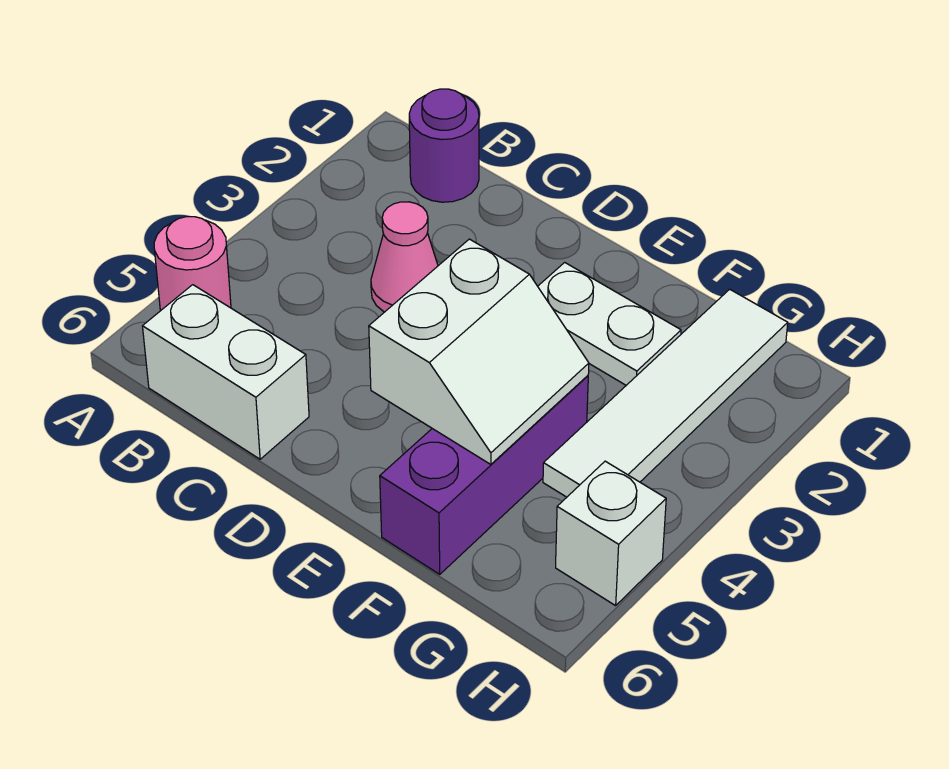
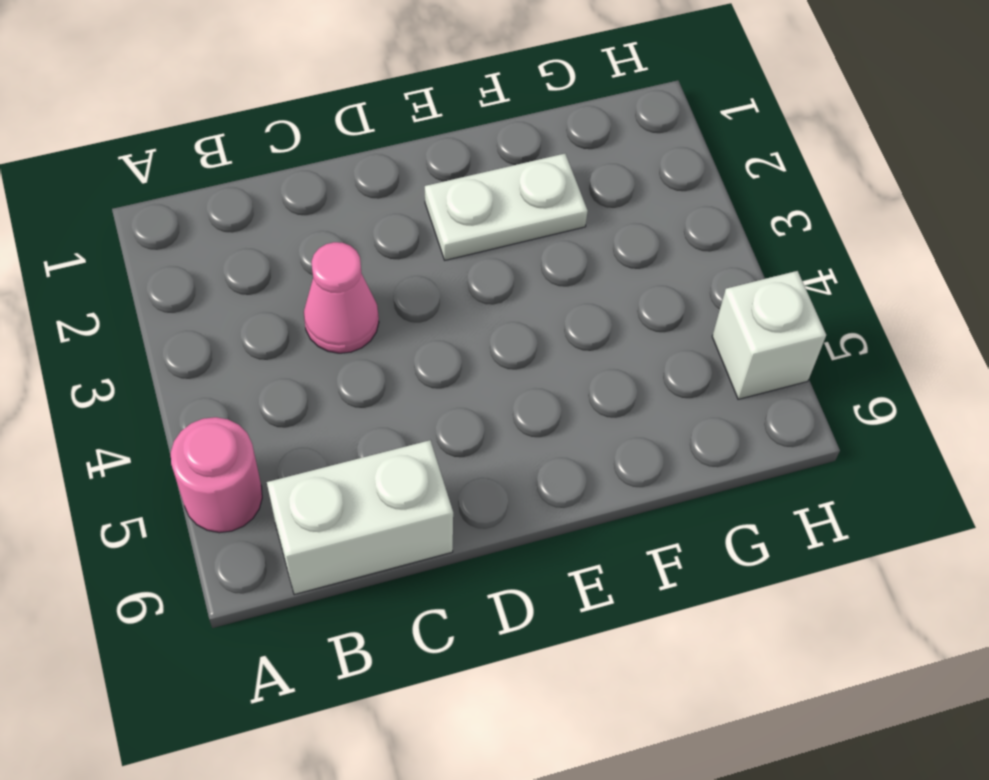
none -> purple 1x1 round brick [409,89,479,202]
none -> purple 1x3 brick [380,376,588,574]

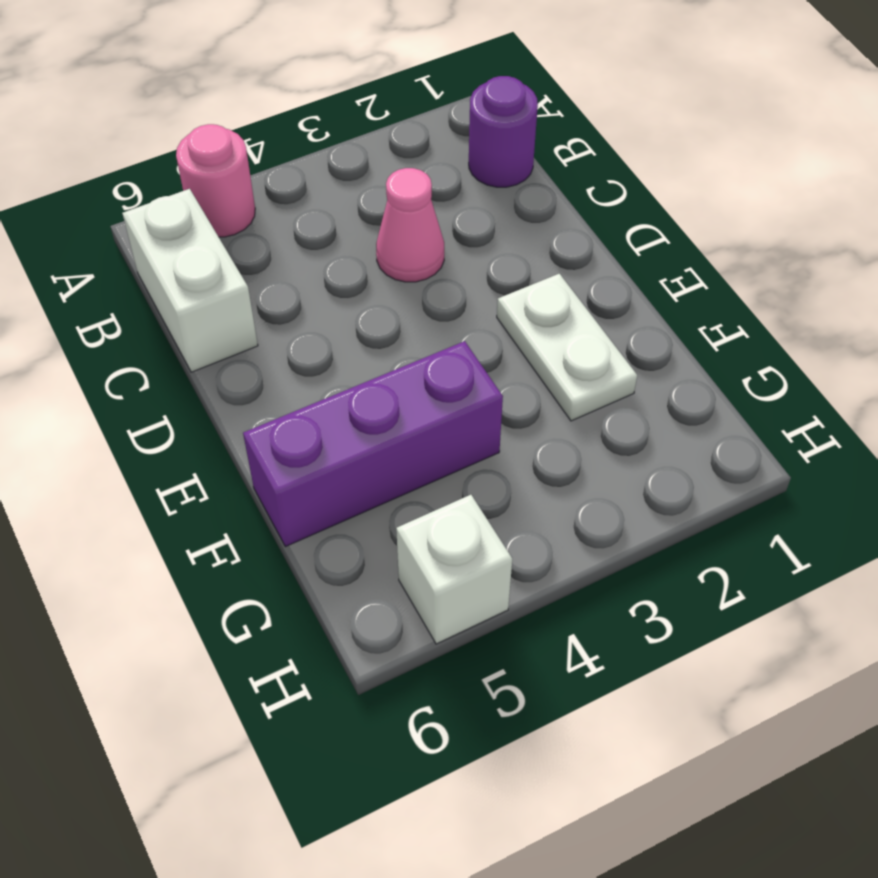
none -> white 1x4 tile [543,289,788,497]
none -> white 2x2 slope [369,239,589,464]

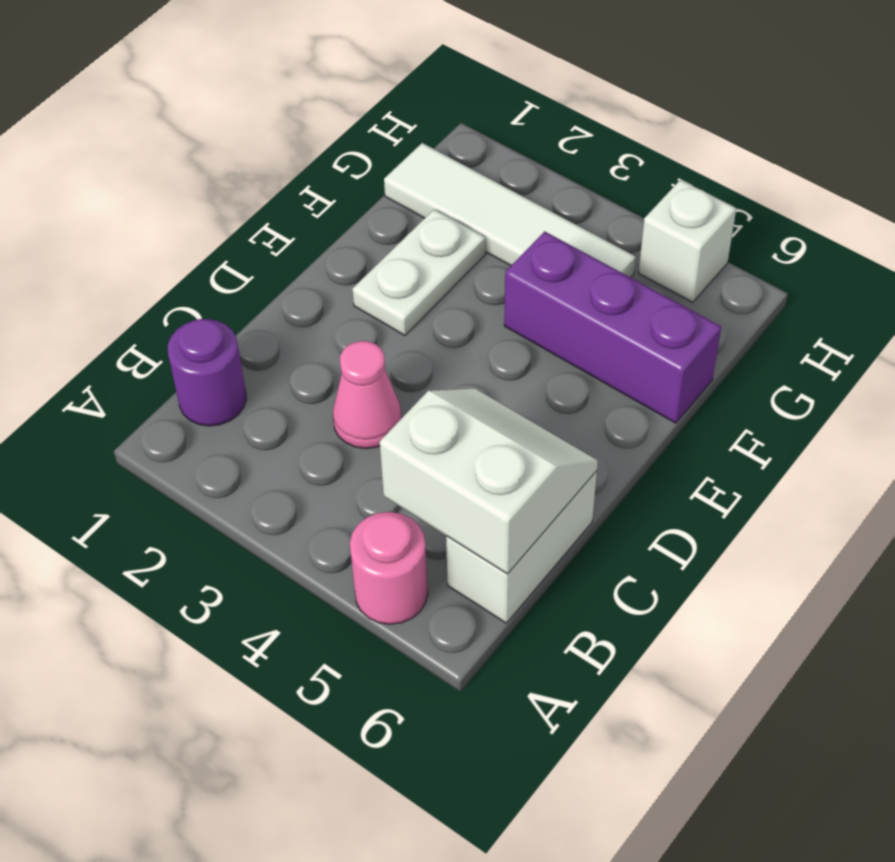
white 2x2 slope [380,389,598,574] -> white 2x2 slope moved to [369,239,589,464]

